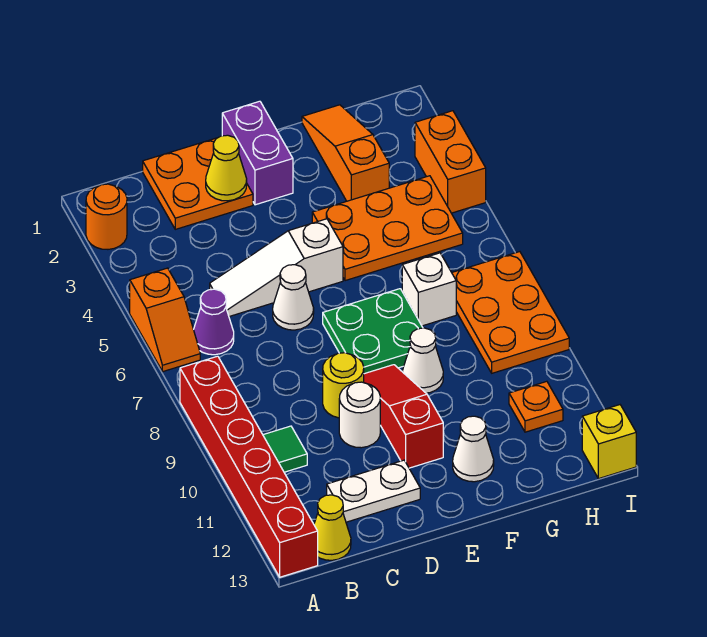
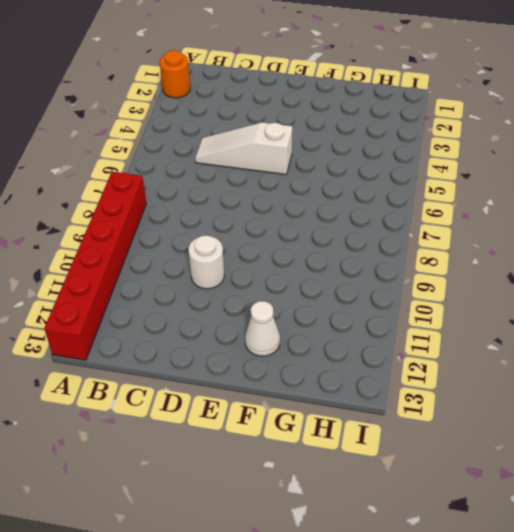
none -> orange 1x2 slope [130,268,200,372]
none -> purple 1x1 cone [194,289,234,355]
none -> green 1x1 tile [263,426,307,472]

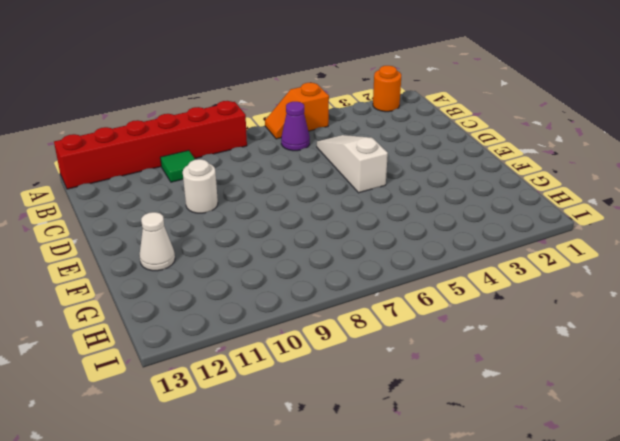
none -> yellow 1x1 cone [314,495,351,560]
none -> orange 2x2 plate [143,138,253,229]
none -> white 1x2 plate [327,460,420,522]

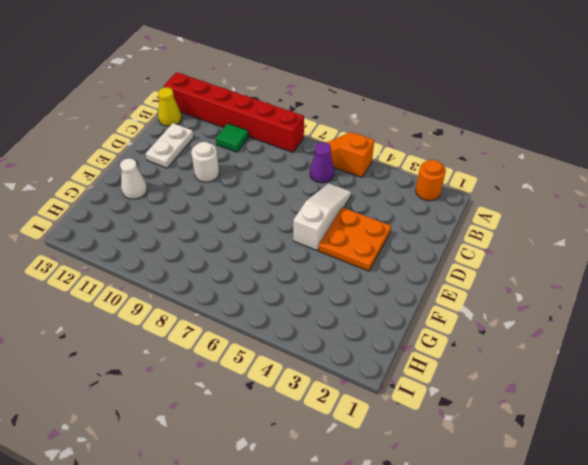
orange 2x2 plate [319,207,391,271] -> orange 2x2 plate moved to [143,138,253,229]
none -> white 1x1 cone [273,265,314,330]
none -> yellow 1x1 round brick [323,353,364,418]
none -> purple 1x2 brick [222,101,293,205]

